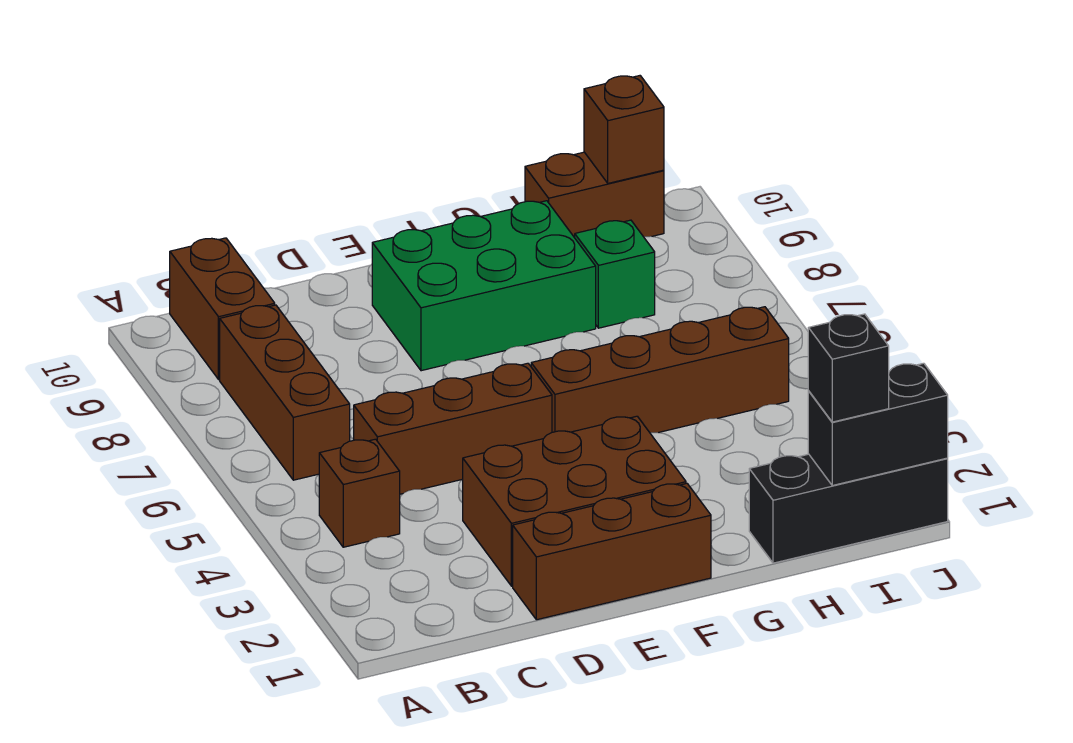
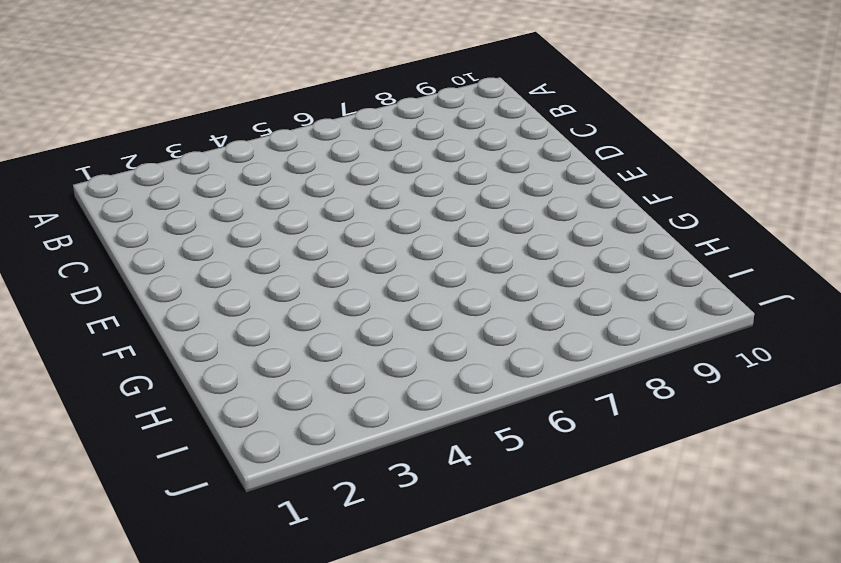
none -> brown 1x1 brick [319,439,400,547]
none -> brown 1x3 brick [220,305,350,480]
none -> brown 1x2 brick [170,238,275,380]

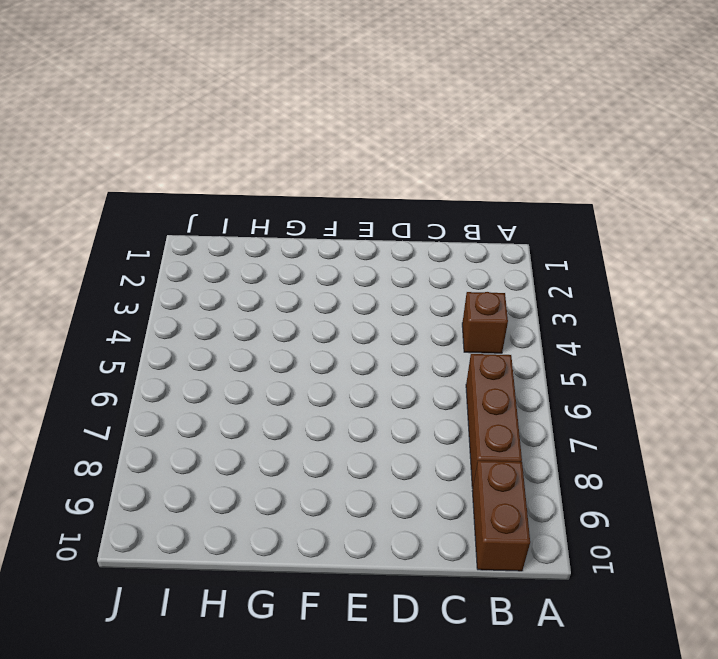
none -> brown 1x3 brick [354,363,552,494]
none -> brown 1x3 brick [513,483,711,620]
none -> brown 2x3 brick [463,416,686,586]

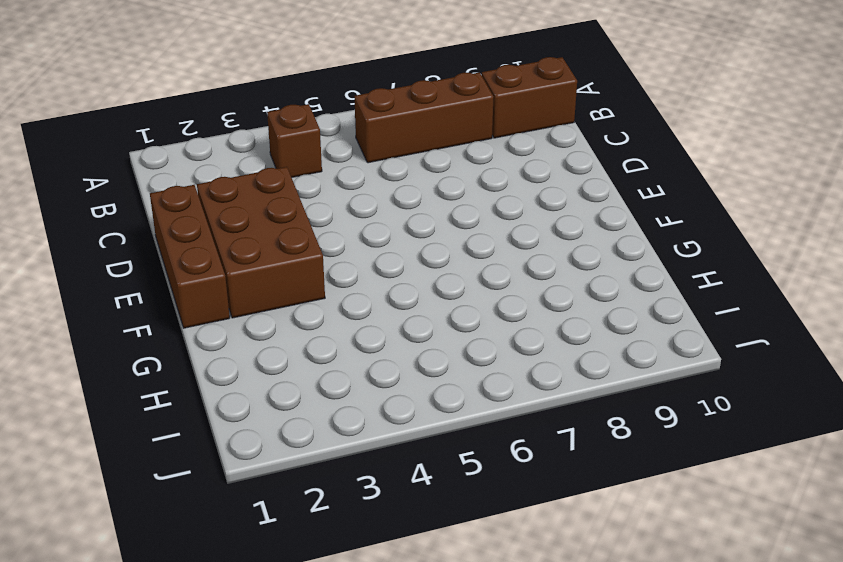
none -> brown 1x3 brick [354,363,552,494]
none -> green 2x3 brick [372,201,596,371]
none -> brown 1x4 brick [531,307,789,433]

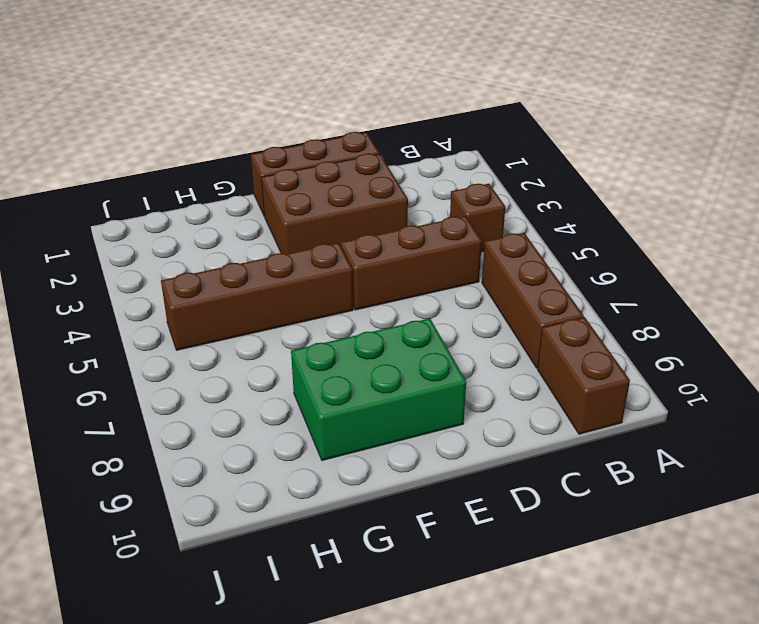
none -> black 1x3 brick [749,454,948,563]
none -> green 1x1 brick [575,220,655,328]
none -> brown 1x2 brick [525,152,664,238]

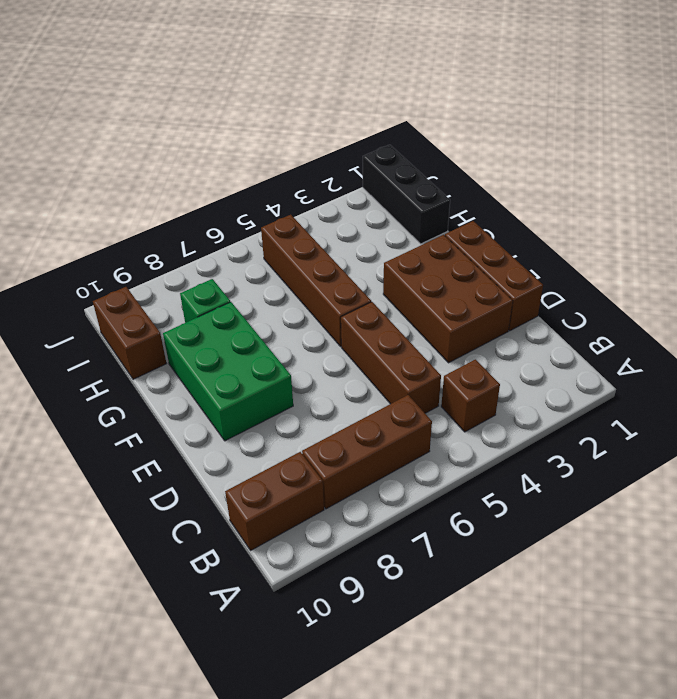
none -> black 1x2 brick [808,363,948,486]
none -> brown 1x1 brick [584,76,664,183]
none -> black 1x1 brick [808,314,889,422]

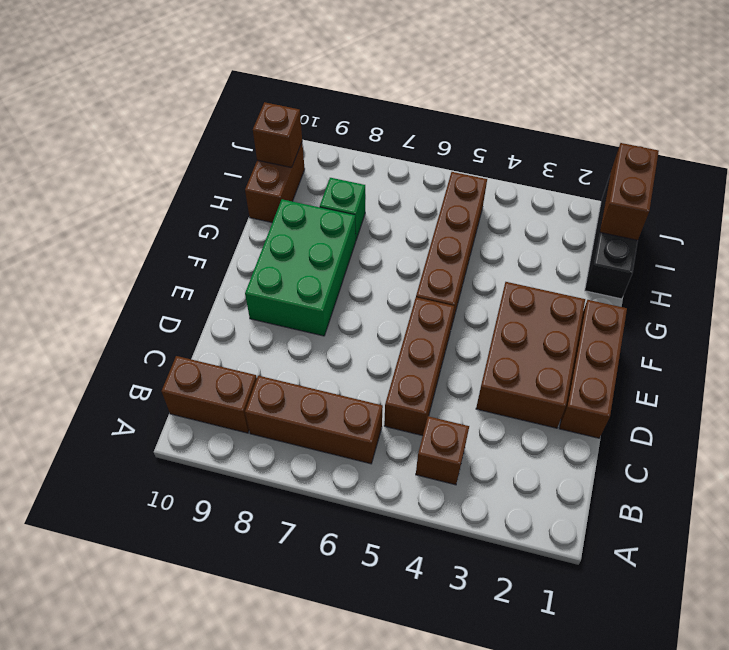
brown 1x2 brick [600,143,659,240] -> black 1x2 brick [808,363,948,486]
none -> black 1x1 brick [808,314,889,422]

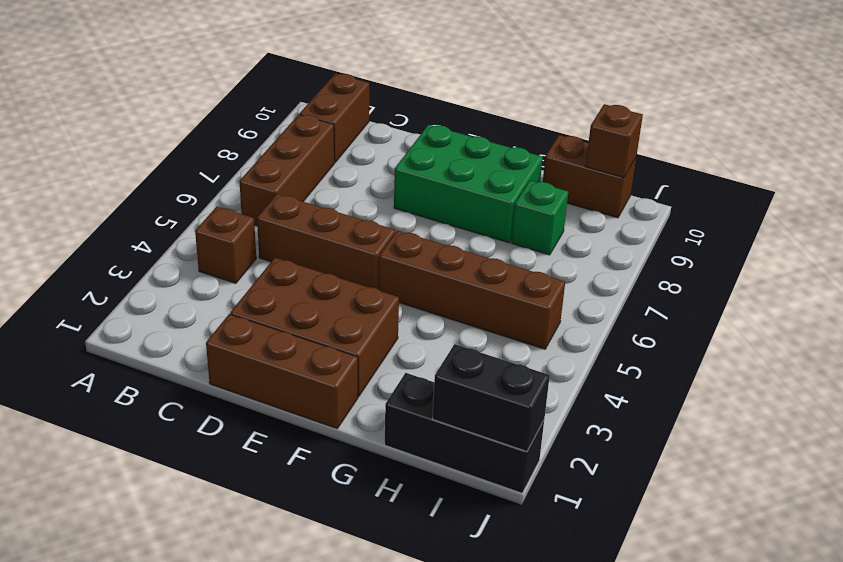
none -> black 1x1 brick [808,314,889,422]

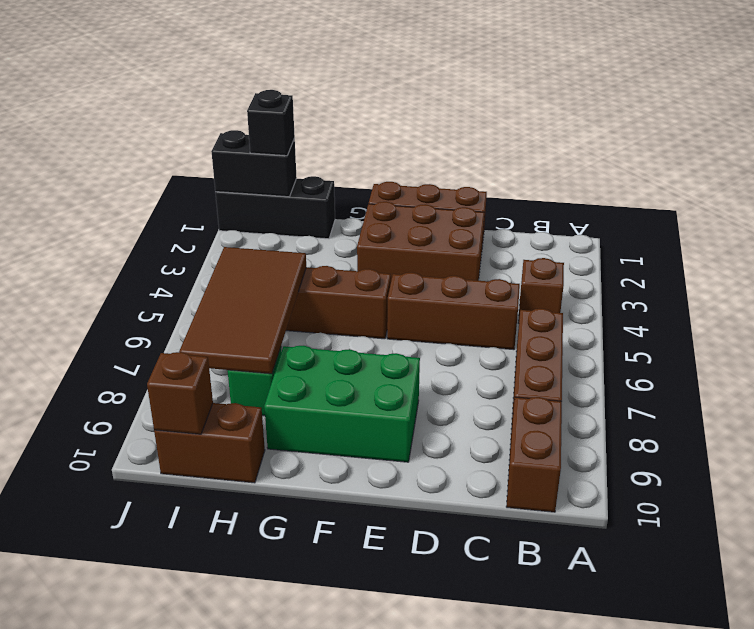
brown 2x4 tile [179,247,306,374] -> none

